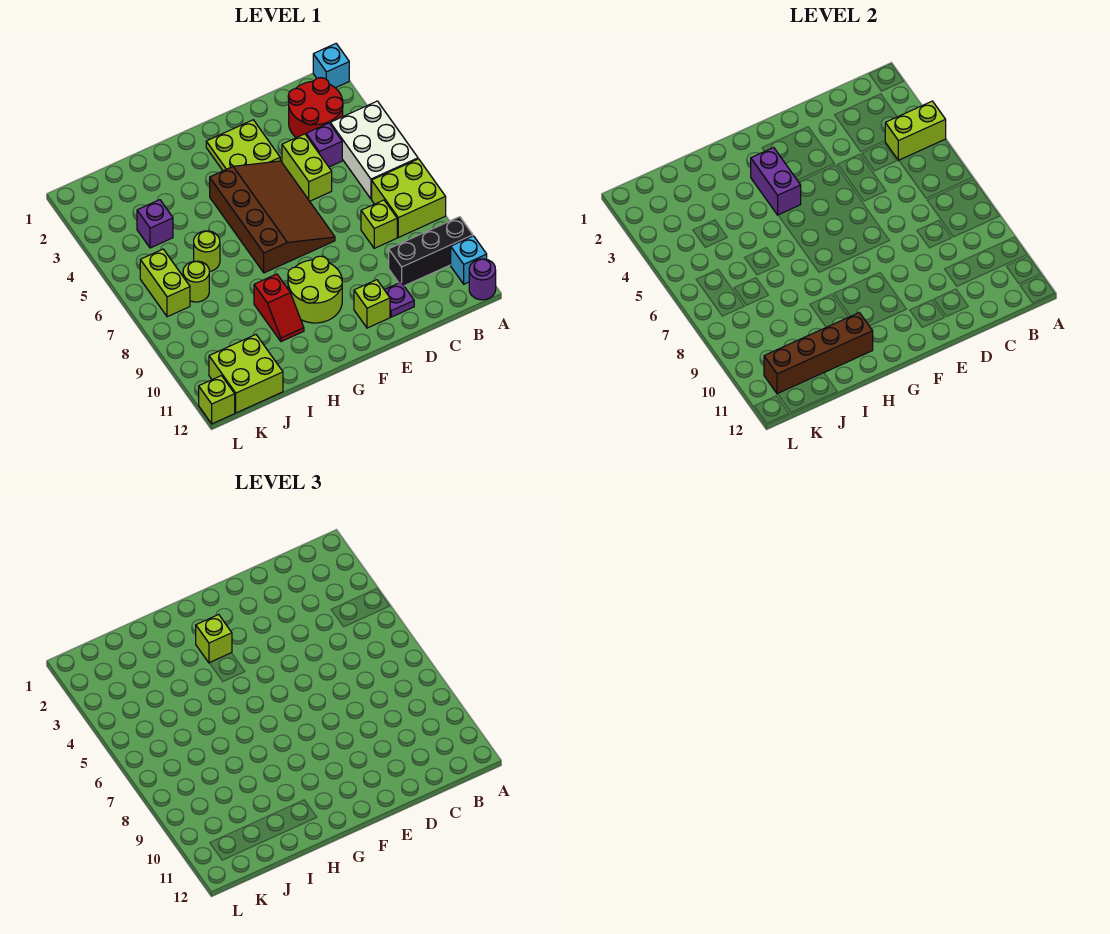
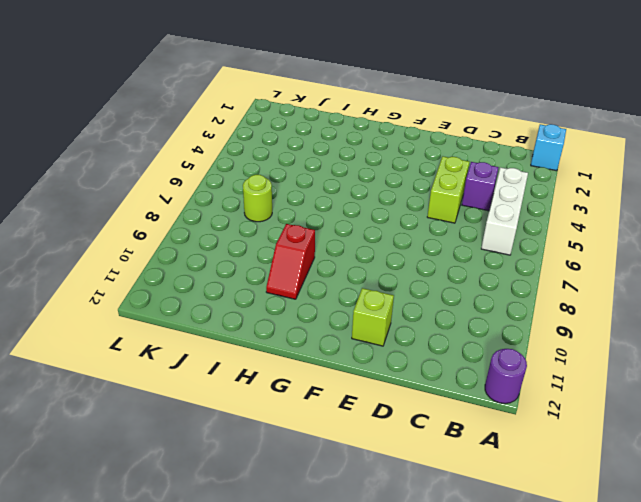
white 1x3 brick [481,167,528,255] -> white 2x3 brick [330,101,418,199]
none -> lime 2x2 brick [372,159,446,237]
none -> black 1x3 brick [389,217,473,286]
none -> cyan 1x1 brick [451,236,487,284]

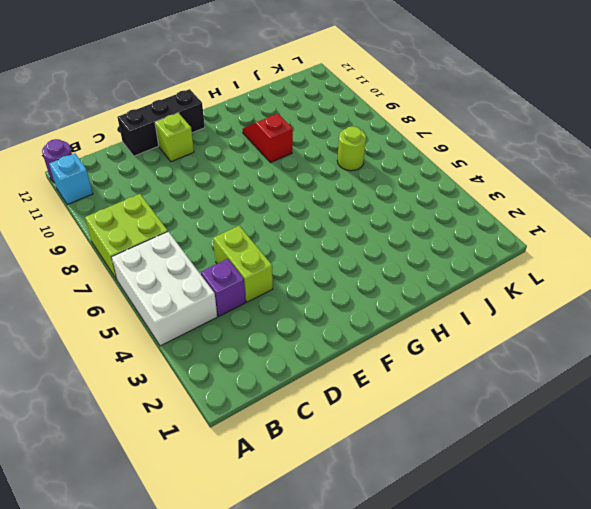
black 1x3 brick [117,89,205,156] -> black 1x3 brick moved to [389,217,473,286]
none -> cyan 1x1 brick [313,44,349,88]
none -> red 2x2 round brick [288,78,343,138]
none -> lime 1x1 brick [361,200,397,248]

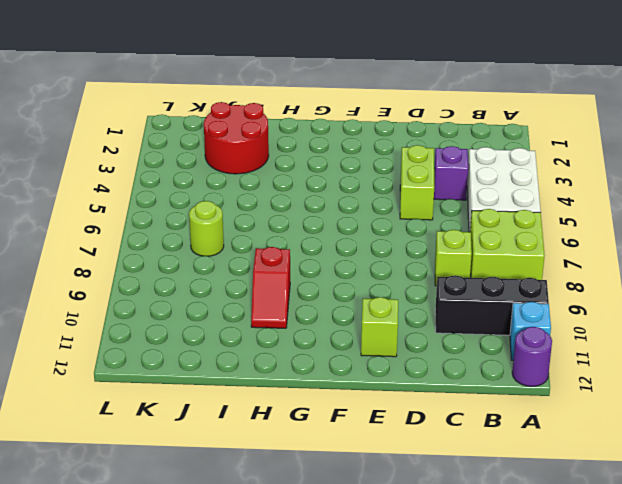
red 2x2 round brick [204,102,269,174] -> red 2x2 round brick moved to [288,78,343,138]
none -> cyan 1x1 brick [313,44,349,88]
none -> purple 1x1 plate [385,282,414,317]
none -> lime 2x2 plate [206,120,280,171]

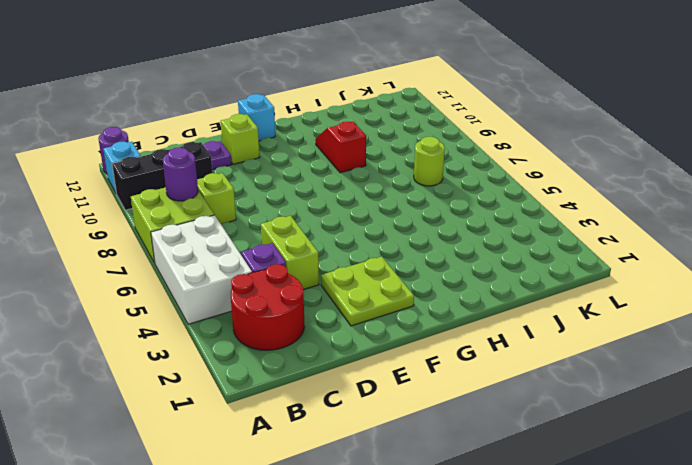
purple 1x1 round brick [163,147,198,201] -> none
cyan 1x1 brick [238,94,275,141] -> cyan 1x1 brick moved to [313,44,349,88]
none -> brown 3x4 slope [210,161,335,273]
none -> lime 2x2 round brick [288,256,342,323]
none -> lime 1x1 round brick [194,231,220,272]

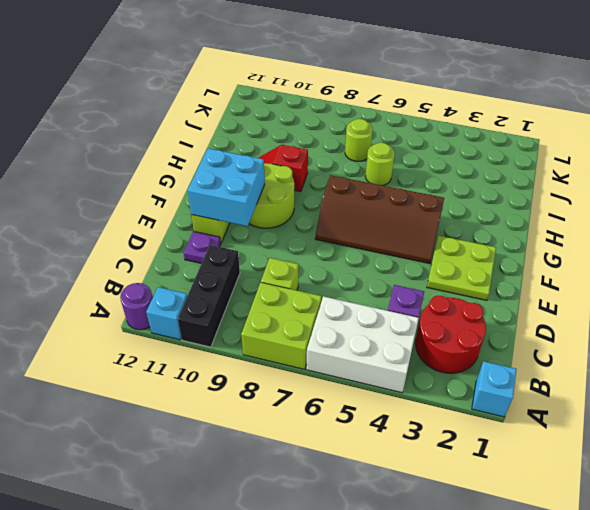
cyan 2x2 brick [188,148,265,226] -> none
brown 2x4 slope [315,175,444,264] -> brown 3x4 slope [210,161,335,273]
none -> lime 1x2 brick [282,134,332,201]
none -> purple 1x1 brick [137,200,173,248]
none -> lime 2x2 brick [209,335,283,413]

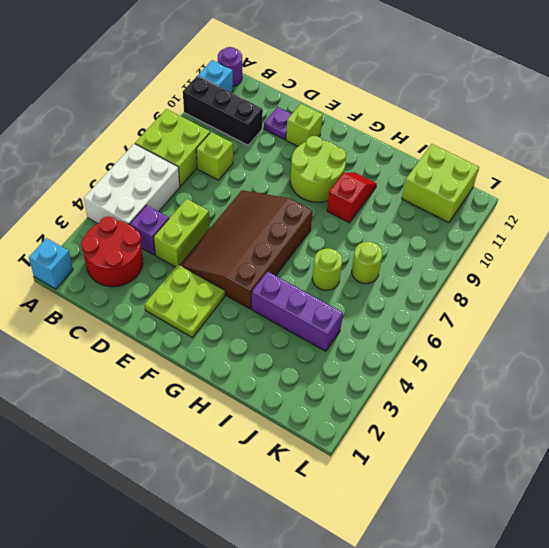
purple 1x3 brick [252,271,343,351] -> purple 1x1 brick [137,200,173,248]
none -> lime 1x2 brick [140,249,190,317]
none -> lime 1x1 brick [199,376,235,424]
none -> lime 1x2 brick [885,101,946,160]

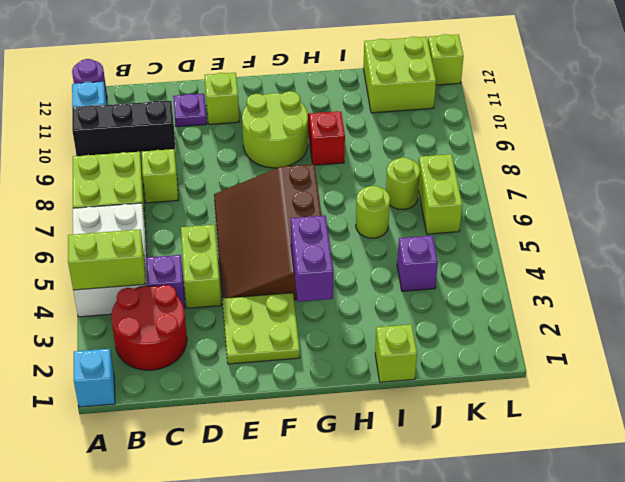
lime 1x1 brick [375,324,417,382] -> lime 1x1 brick moved to [196,615,232,663]
none -> brown 1x4 brick [764,313,873,394]

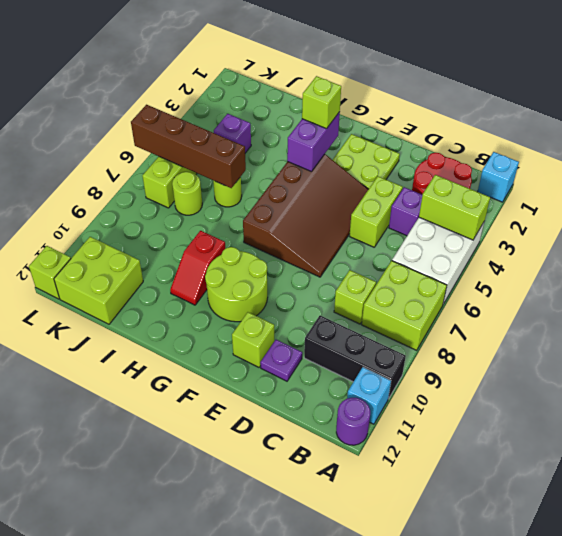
brown 1x4 brick [131,105,246,188] -> brown 1x4 brick moved to [764,313,873,394]

